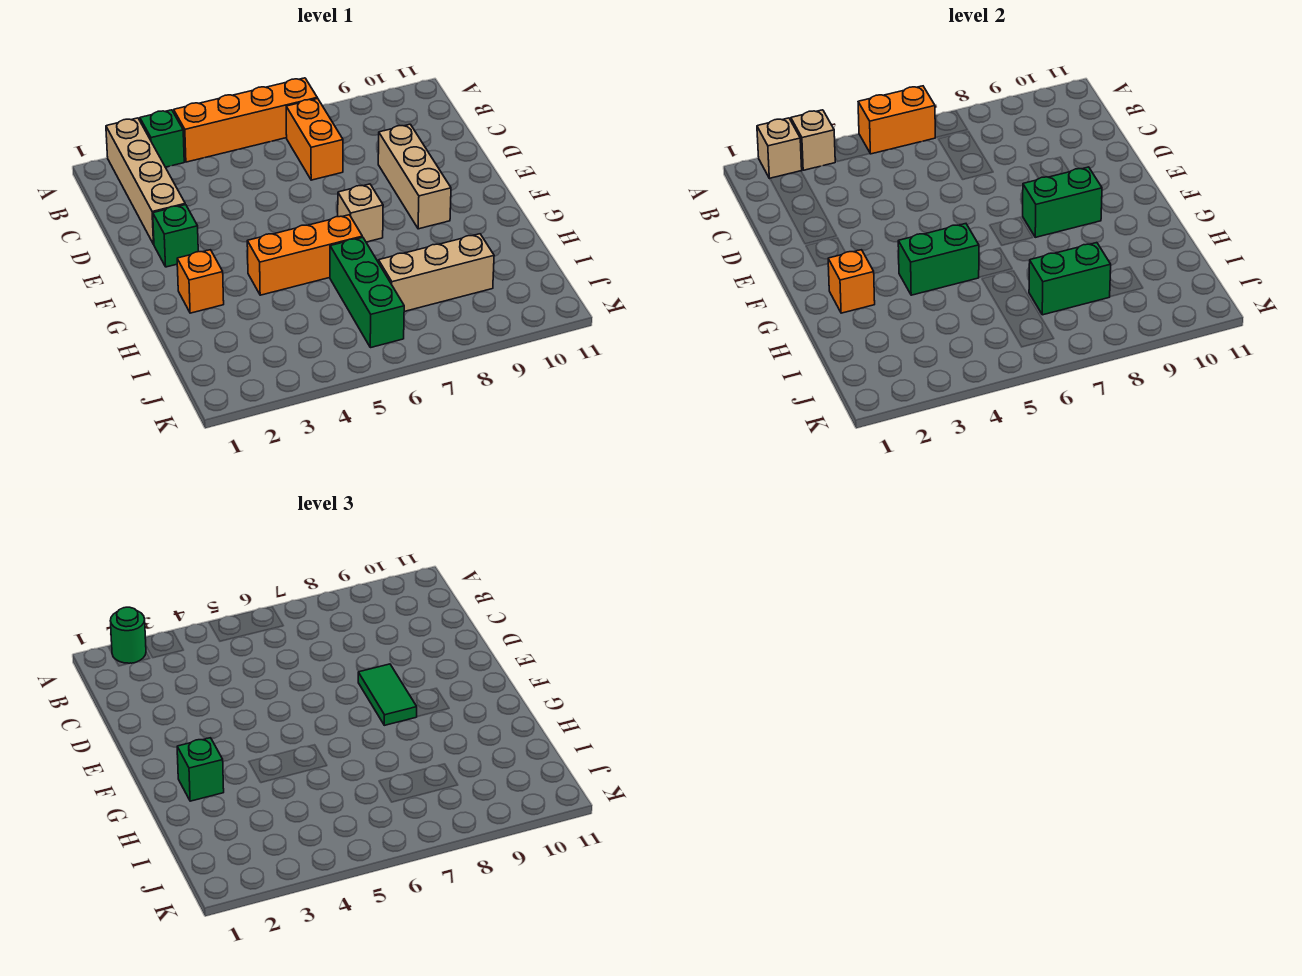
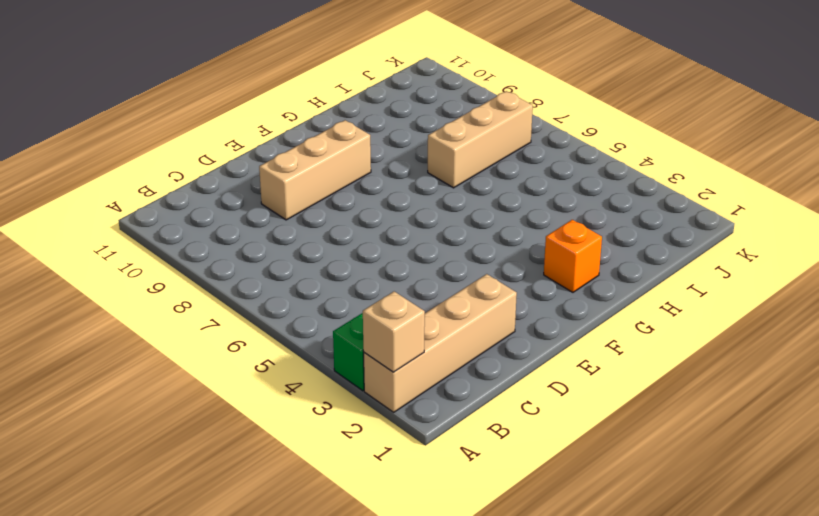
tan 1x3 brick [428,91,533,188] -> tan 1x3 brick turned to [379,234,494,312]
none -> orange 1x4 brick [174,78,317,162]
none -> orange 1x2 brick [286,98,343,180]
none -> green 1x1 brick [153,205,198,267]

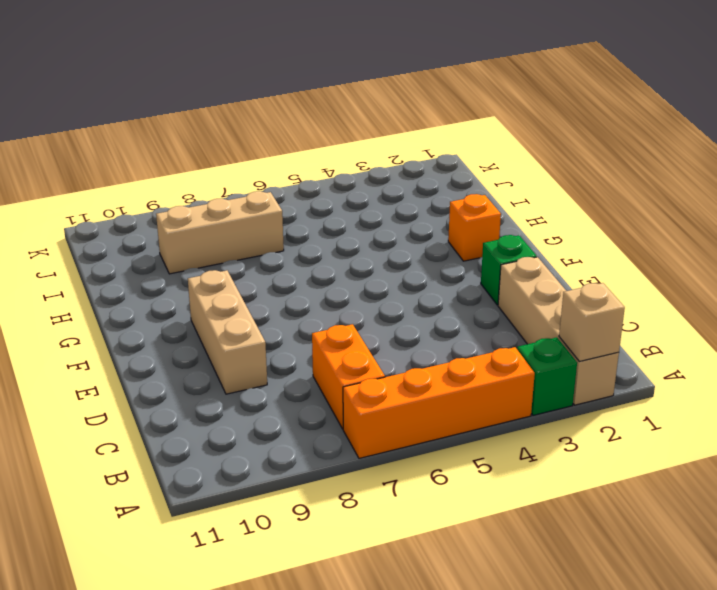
none -> tan 1x1 brick [338,184,383,242]
none -> orange 1x3 brick [247,215,362,295]
none -> green 1x3 brick [330,237,404,348]

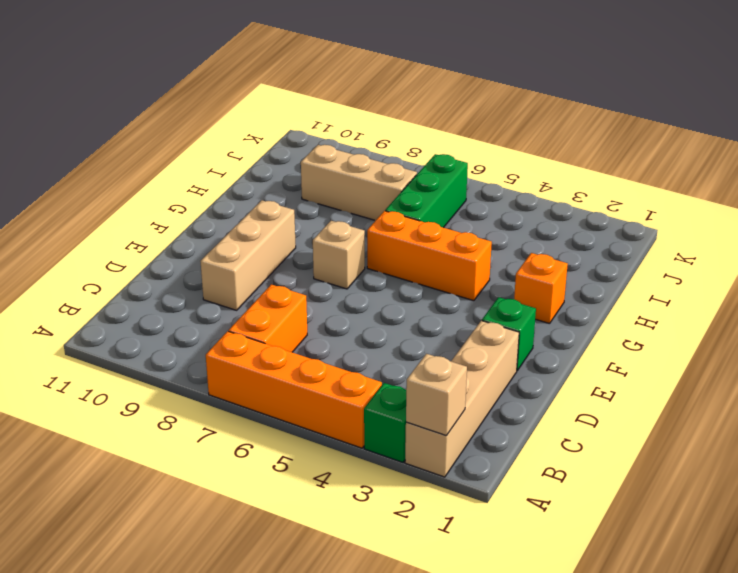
none -> tan 1x1 brick [791,110,835,170]
none -> orange 1x2 brick [858,86,935,154]
none -> green 1x2 brick [1023,167,1102,237]

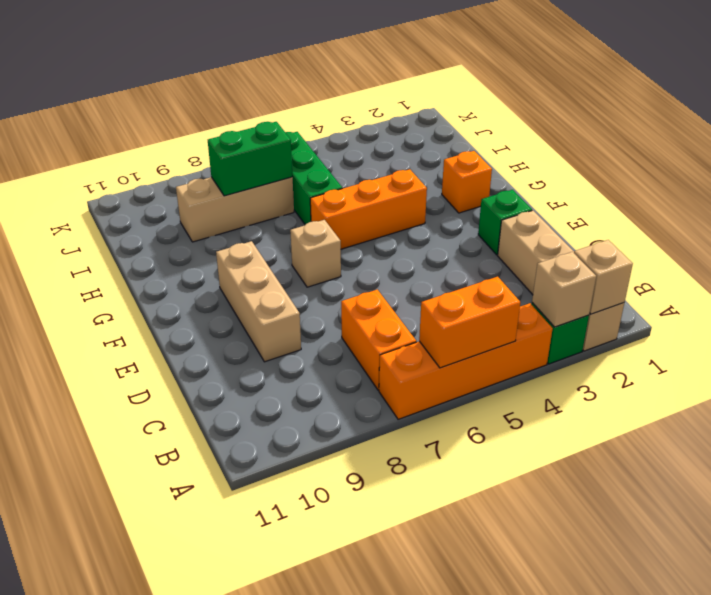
none -> green 1x2 brick [1023,167,1102,237]
none -> orange 1x1 brick [828,250,875,313]
none -> green 1x2 brick [898,224,979,295]

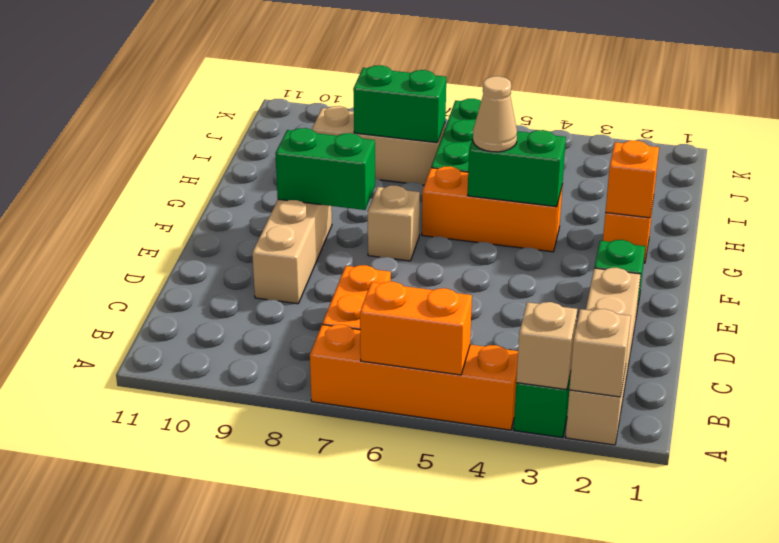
tan 1x1 cone [473,76,517,152] -> none
none -> green 1x1 round brick [110,607,146,663]
none -> green 1x2 tile [358,664,417,725]
none -> green 1x1 brick [177,738,224,801]

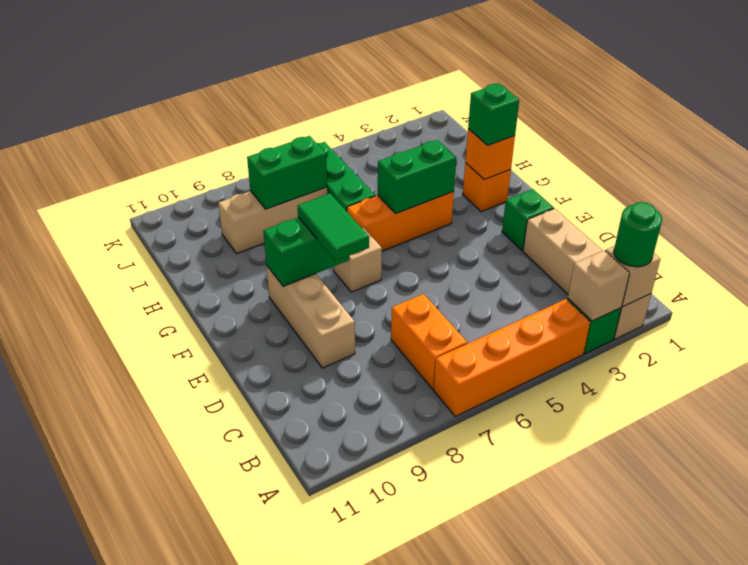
none -> orange 1x2 brick [858,86,935,154]

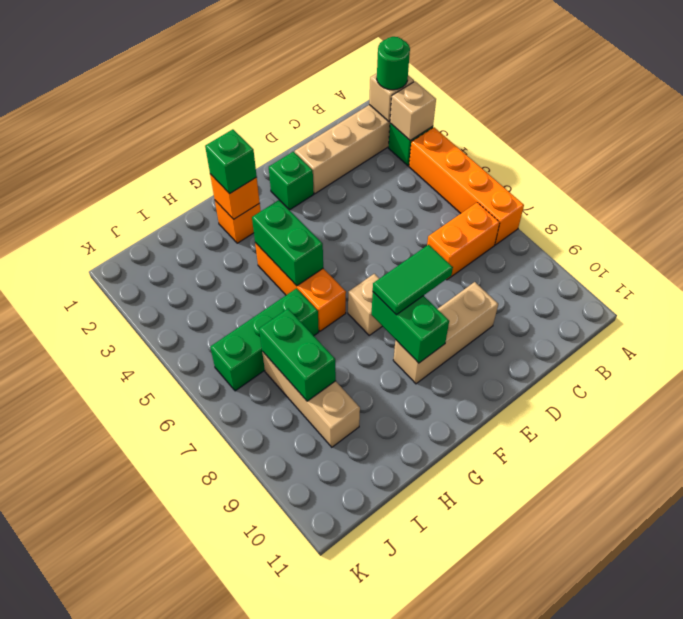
none -> orange 1x2 brick [858,86,935,154]

